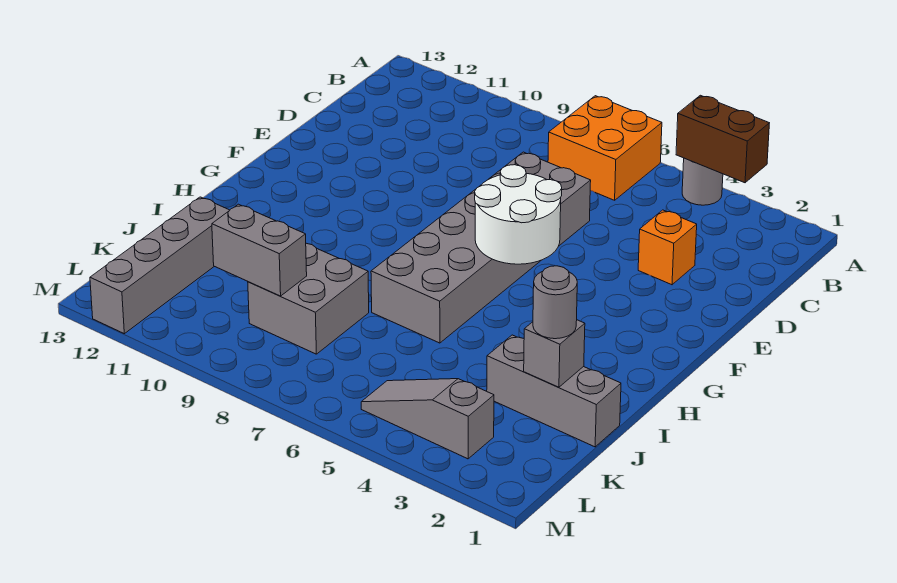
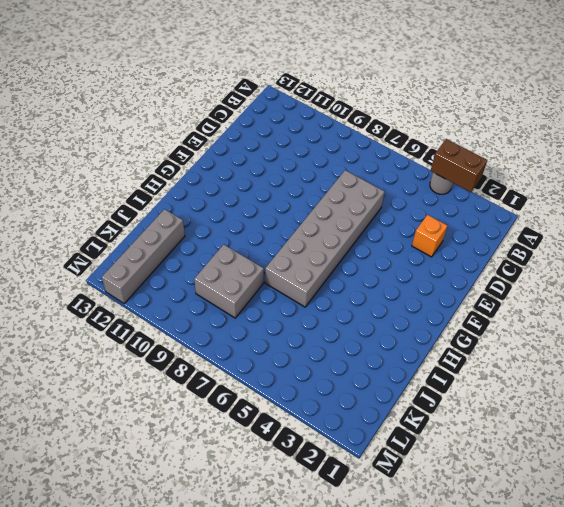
none -> orange 2x2 brick [548,96,662,200]
none -> grey 1x3 brick [487,335,621,447]
none -> grey 1x3 slope [361,379,494,459]

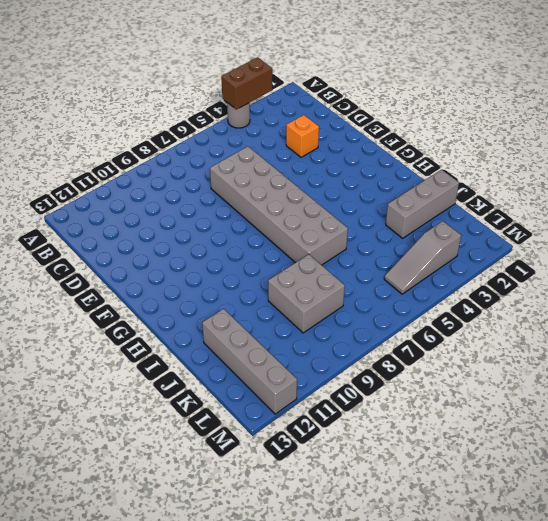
none -> orange 2x2 brick [548,96,662,200]
none -> white 2x2 round brick [475,165,562,264]
none -> grey 1x1 brick [524,320,585,387]

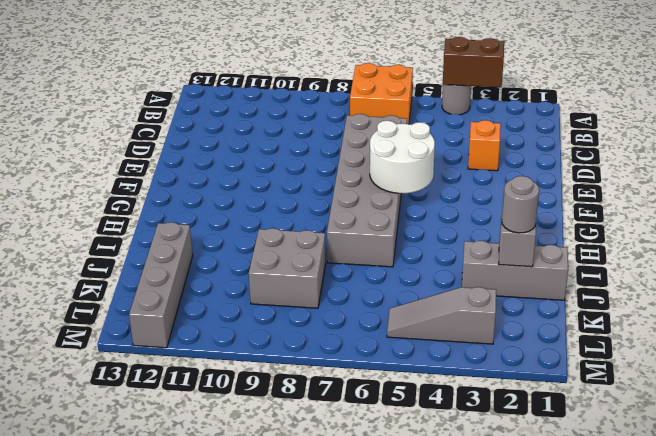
none -> grey 1x2 brick [212,204,307,296]

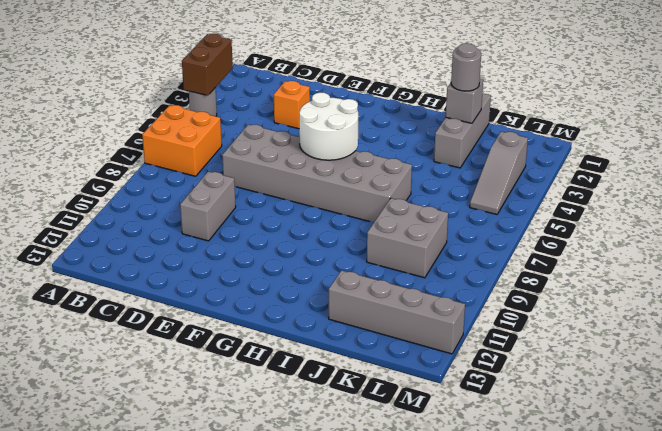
grey 1x2 brick [180,172,236,241] -> grey 1x2 brick moved to [212,204,307,296]

